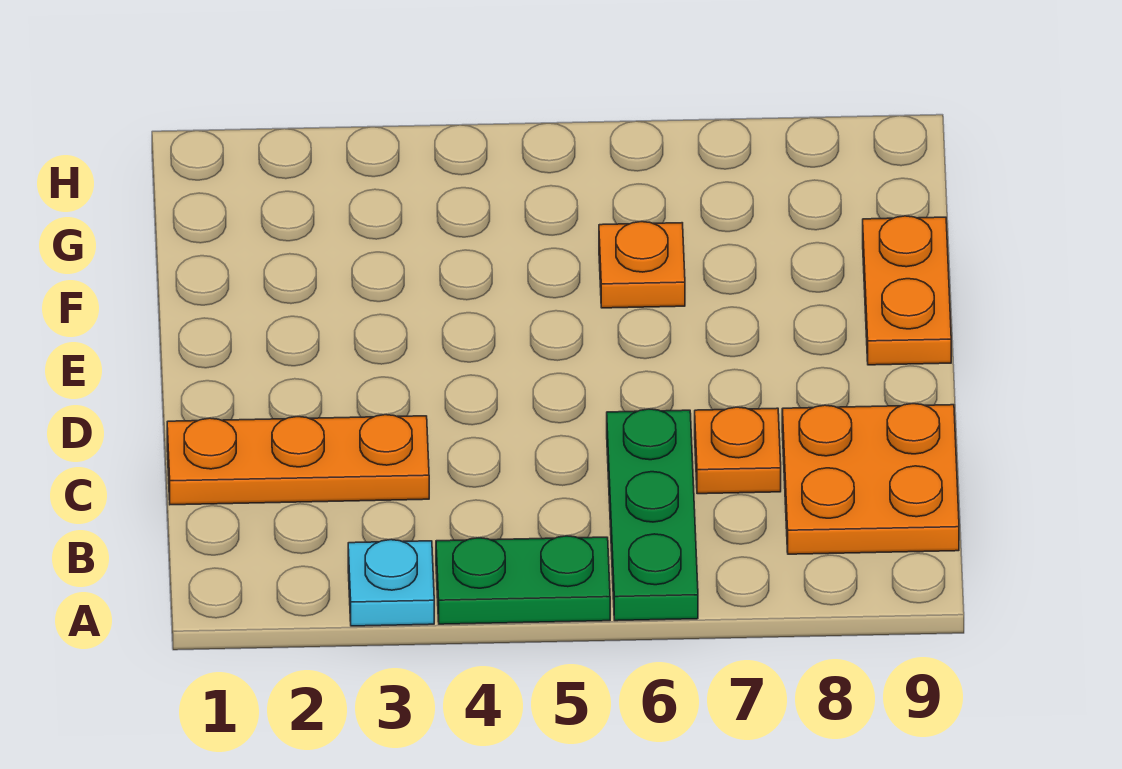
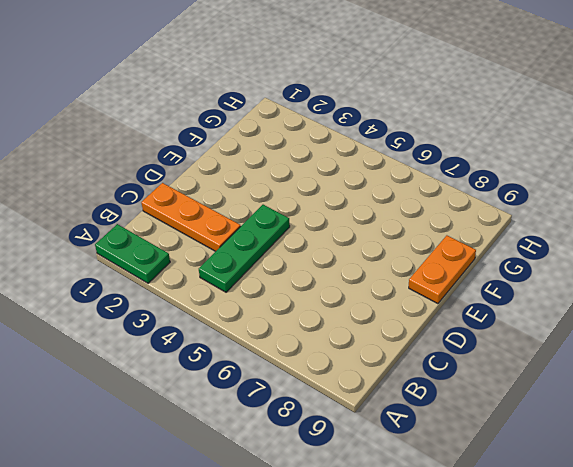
green 1x2 plate [95,224,170,283] -> green 1x2 plate moved to [436,536,610,624]
green 1x3 plate [199,205,290,292] -> green 1x3 plate moved to [607,409,698,621]
none -> cyan 1x1 plate [348,540,434,626]
none -> orange 2x2 plate [782,404,959,554]

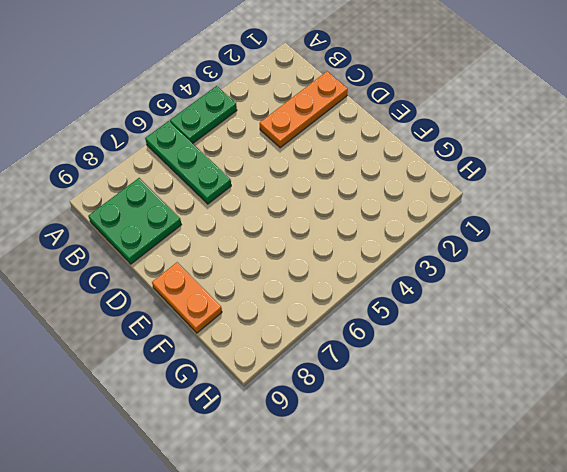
green 2x2 plate [88,178,182,264] -> orange 2x2 plate [782,404,959,554]
none -> cyan 1x1 plate [348,540,434,626]
none -> orange 1x1 plate [695,407,781,494]

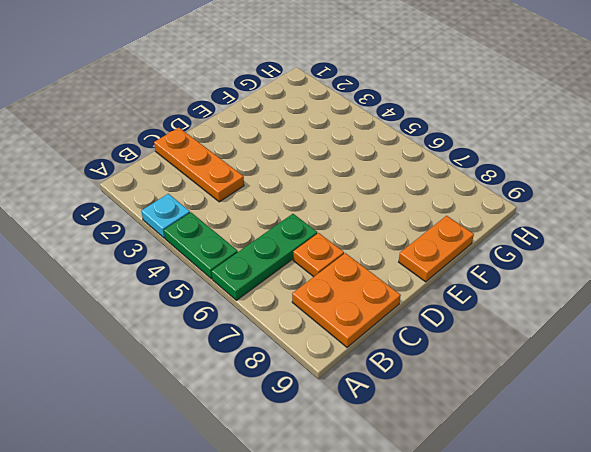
none -> orange 1x1 plate [599,222,685,308]

